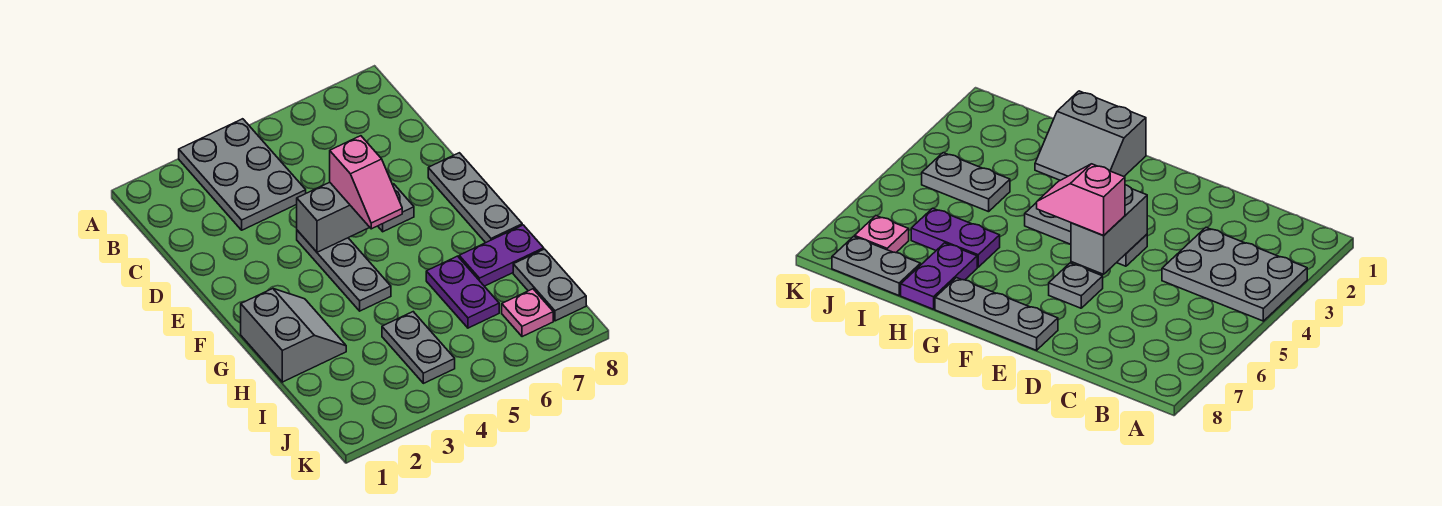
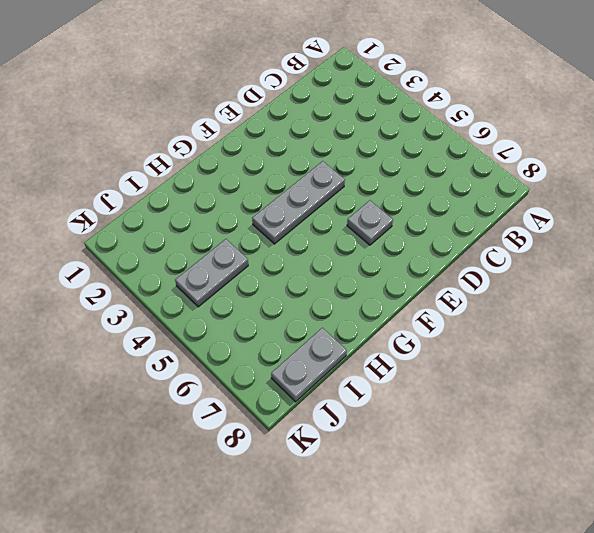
none -> grey 2x3 plate [179,119,306,230]
none -> grey 1x3 plate [428,153,522,243]
none -> grey 2x2 slope [241,289,346,382]

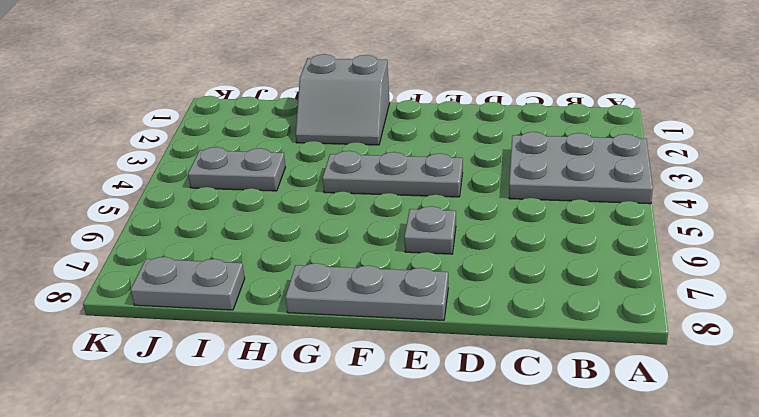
none -> purple 1x2 plate [426,256,499,328]
none -> purple 1x2 plate [459,225,544,286]
none -> pink 1x1 plate [502,289,553,337]

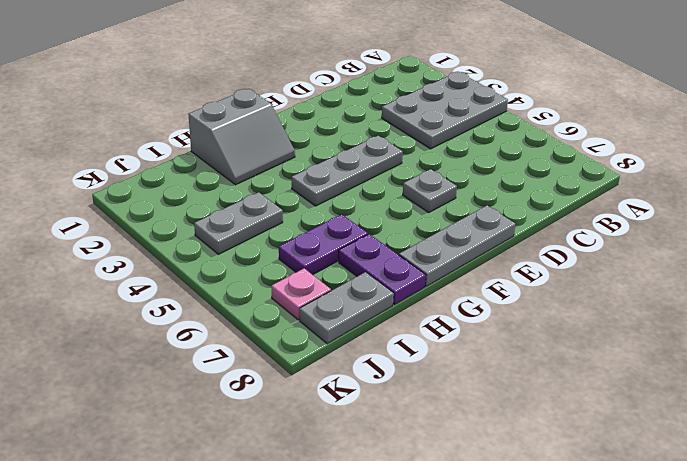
none -> grey 1x2 brick [297,182,370,252]
none -> pink 1x2 slope [330,136,402,229]

